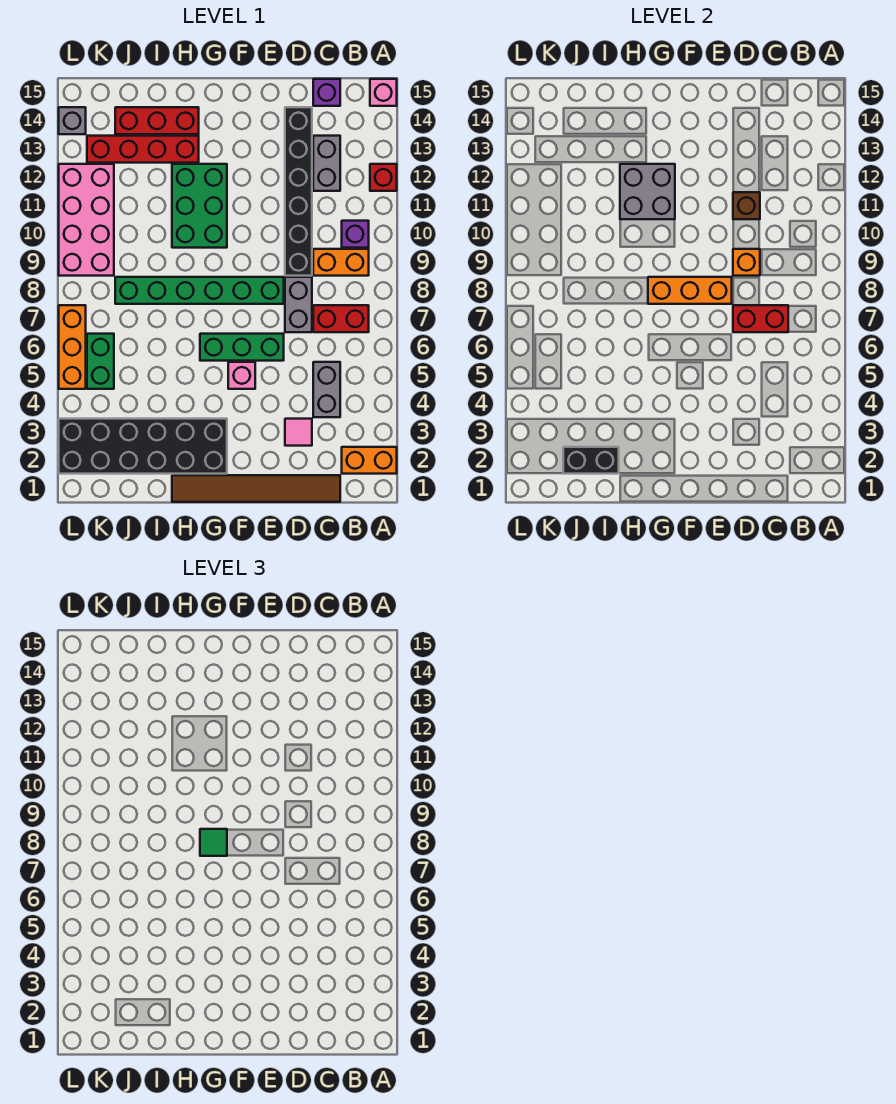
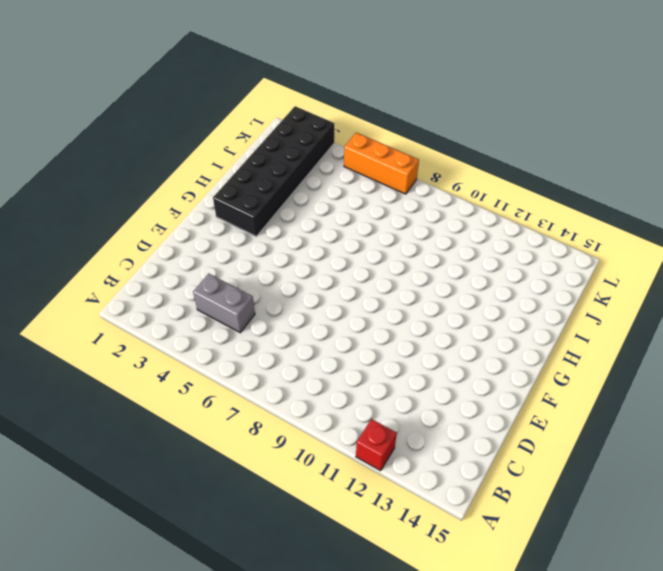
none -> orange 1x2 brick [342,447,397,474]
none -> pink 1x1 brick [370,79,397,106]
none -> red 1x2 brick [313,305,369,332]
none -> orange 1x2 brick [313,249,369,276]

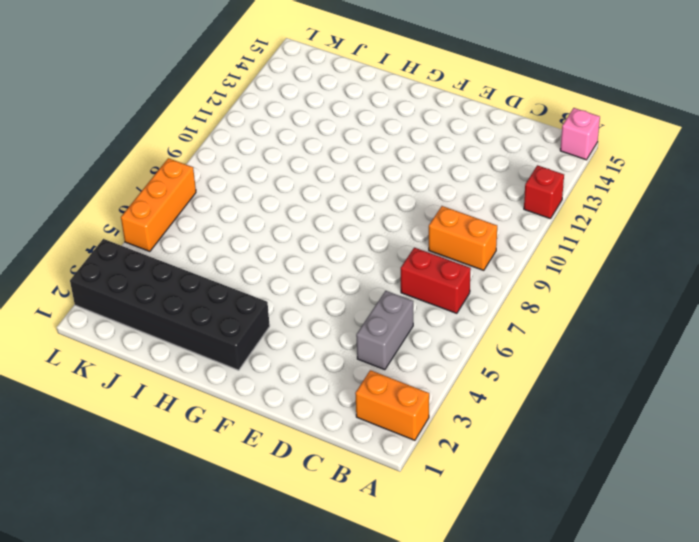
none -> purple 1x1 brick [342,221,369,248]
none -> brown 1x6 tile [172,475,340,502]
none -> grey 1x2 brick [313,136,340,191]
none -> purple 1x1 brick [313,79,340,106]

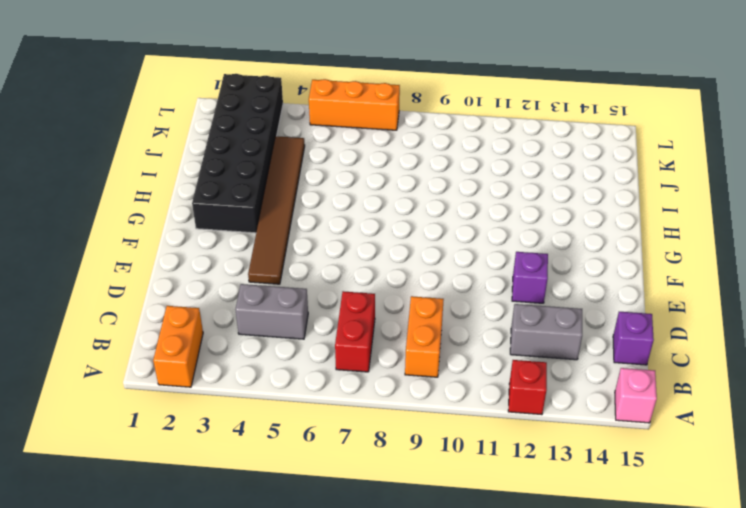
brown 1x6 tile [248,136,305,284] -> brown 1x6 tile moved to [172,475,340,502]
purple 1x1 brick [512,252,548,303] -> purple 1x1 brick moved to [342,221,369,248]
none -> pink 1x1 tile [285,419,312,446]
none -> grey 1x2 brick [285,277,312,332]
none -> black 1x6 brick [285,107,312,276]
none -> green 1x3 brick [200,334,284,361]

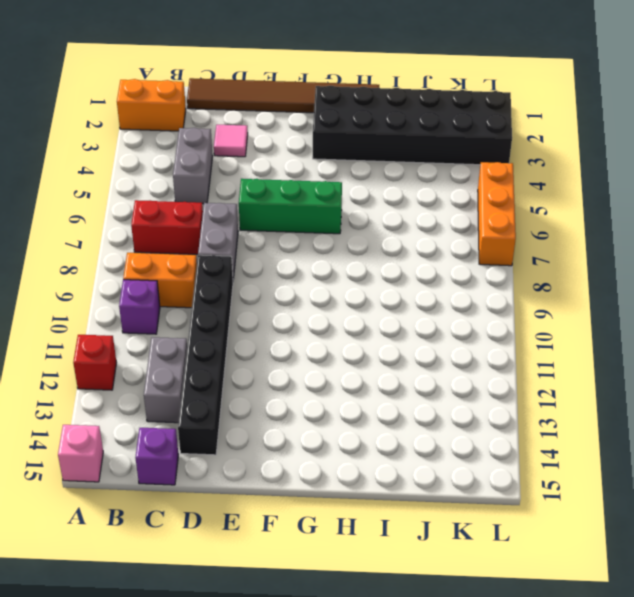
none -> green 1x6 brick [115,277,284,304]
none -> pink 1x1 brick [228,362,255,389]
none -> green 2x3 brick [172,164,227,248]
none -> red 1x4 brick [87,136,199,163]

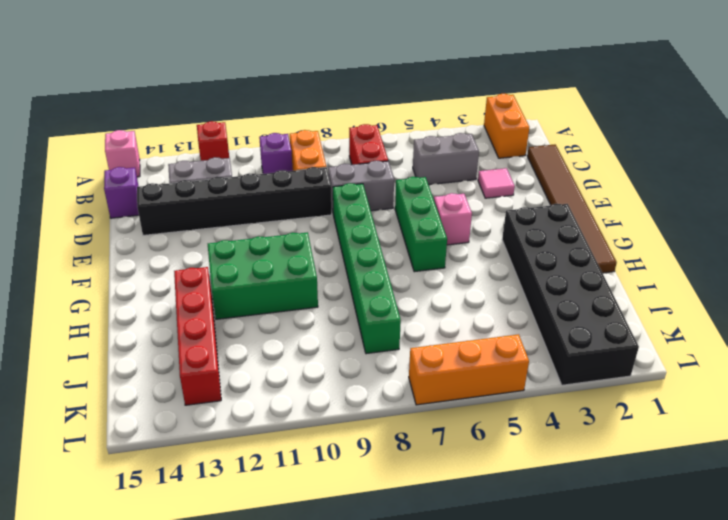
none -> red 1x3 brick [115,107,199,134]
none -> green 1x2 brick [87,334,114,389]
none -> pink 2x4 brick [59,164,114,276]
none -> grey 1x1 brick [59,107,86,134]

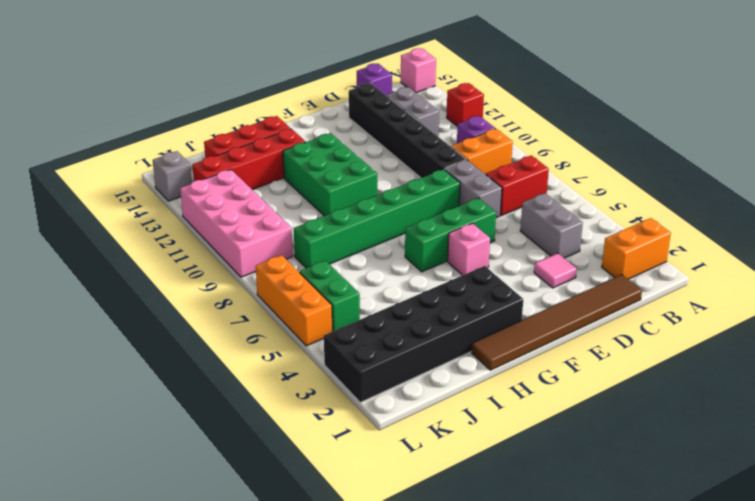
none -> red 1x2 brick [733,305,788,332]
none -> orange 1x1 brick [733,249,760,276]
none -> brown 1x1 brick [733,192,760,219]
none -> orange 1x3 brick [648,277,732,304]

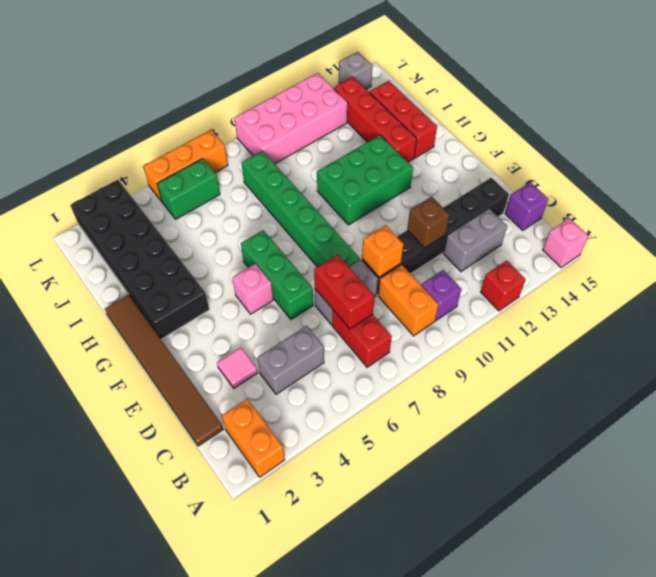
none -> orange 1x3 brick [648,277,732,304]
none -> grey 2x2 brick [620,164,675,219]
none -> black 1x2 brick [563,447,619,474]
none -> green 1x1 tile [200,829,227,856]

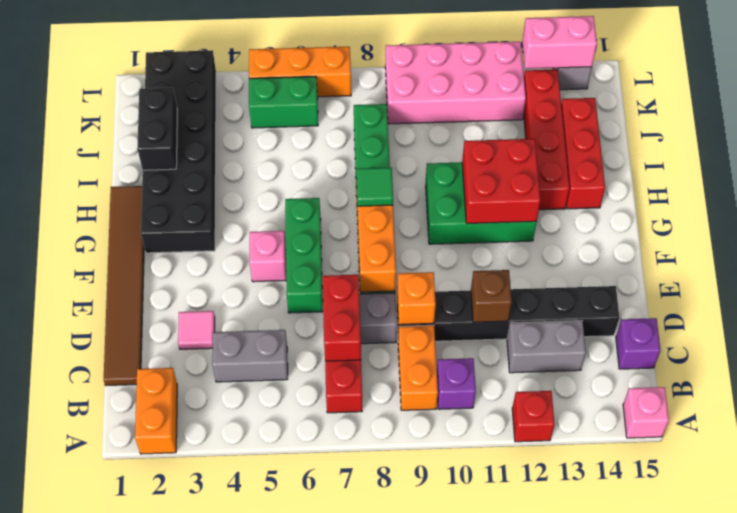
red 2x2 brick [462,139,541,224] -> grey 2x2 brick [620,164,675,219]
pink 1x2 brick [522,16,597,69] -> none

